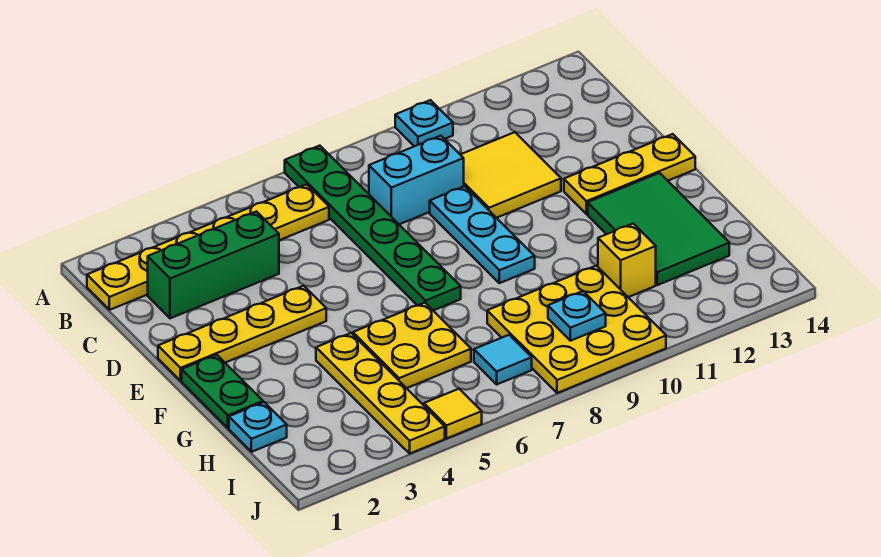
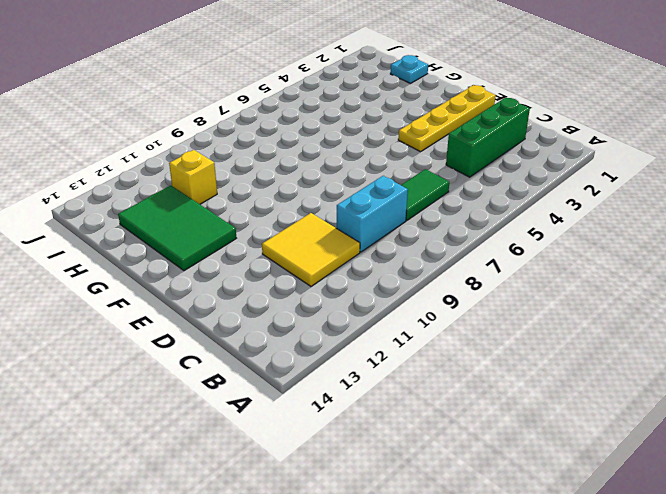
green 1x2 tile [401,169,449,220] -> green 1x6 plate [285,146,461,310]
none -> cyan 1x1 plate [395,100,453,146]
none -> yellow 1x6 plate [87,184,329,310]
none -> cyan 1x3 plate [430,186,535,283]

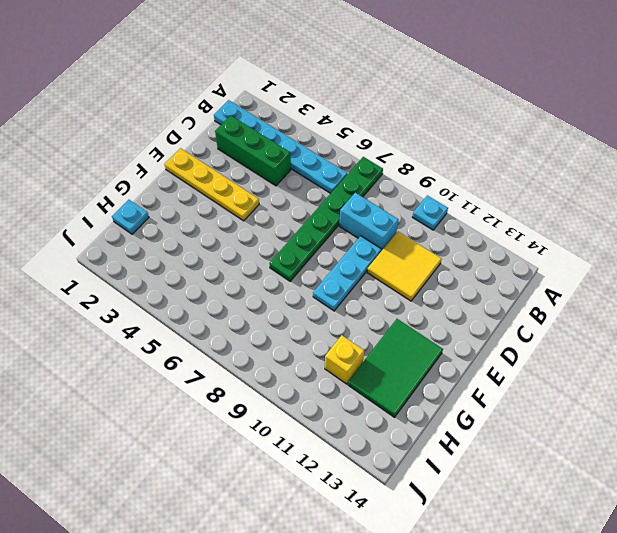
cyan 1x6 plate [214,100,347,194] -> yellow 1x6 plate [87,184,329,310]
none -> yellow 1x3 plate [564,134,695,214]
none -> green 1x2 plate [182,355,263,428]
none -> yellow 1x4 plate [316,333,445,453]

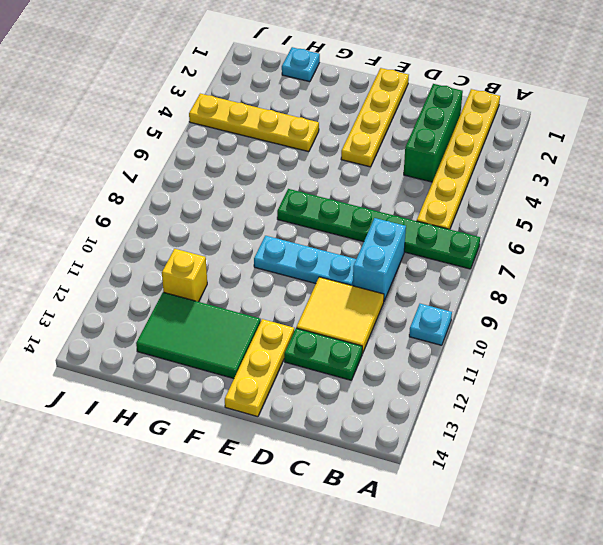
green 1x2 plate [284,328,362,380] -> green 1x2 plate moved to [182,355,263,428]
none -> yellow 2x2 plate [353,303,471,388]
none -> yellow 3x3 plate [487,266,666,393]
none -> cyan 1x1 tile [474,335,532,384]

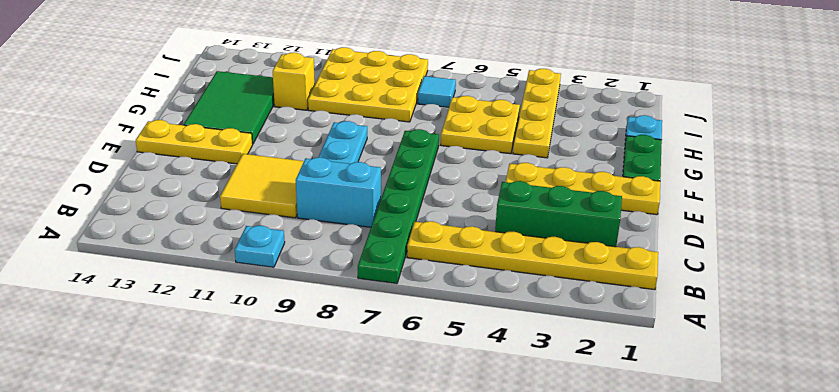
none -> yellow 1x1 tile [424,389,482,439]
none -> cyan 1x1 plate [548,291,606,341]

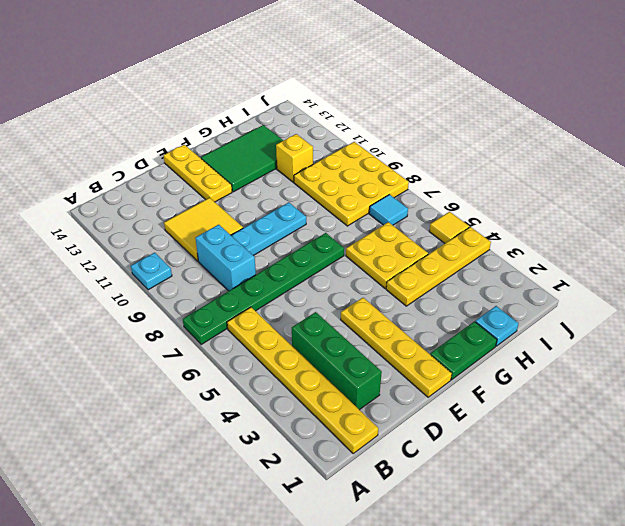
none -> cyan 1x1 plate [548,291,606,341]

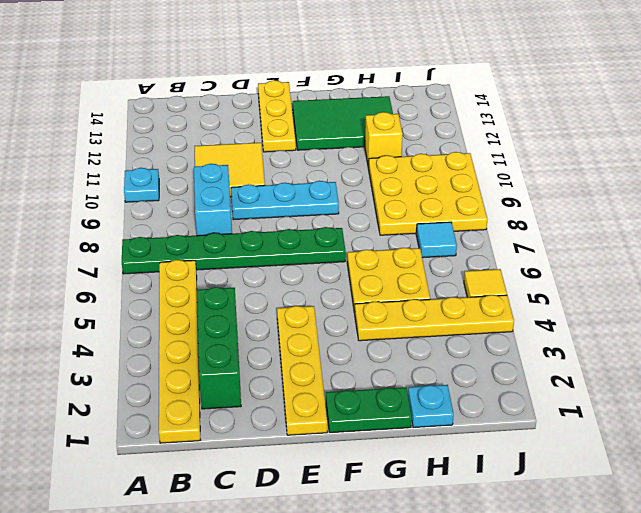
none -> cyan 1x1 plate [548,291,606,341]

